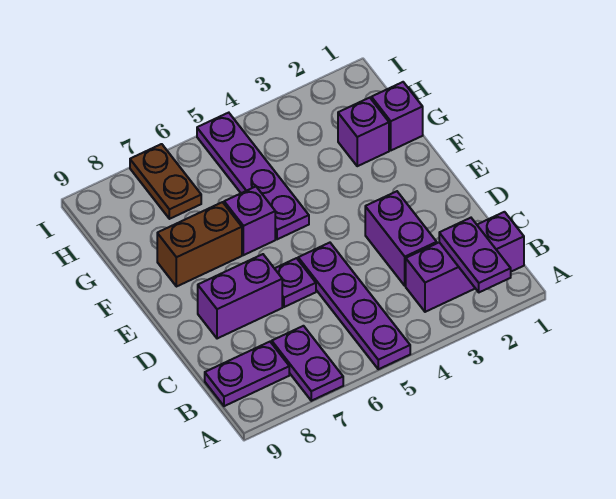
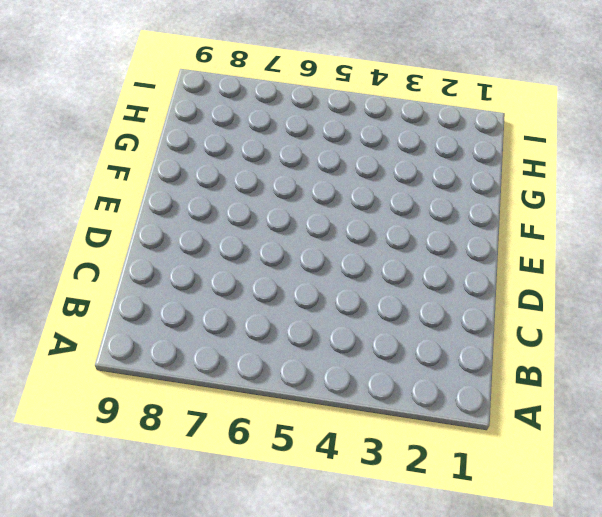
none -> purple 1x4 plate [298,243,410,369]
none -> purple 1x2 plate [272,326,343,401]
none -> purple 1x3 brick [406,212,524,312]

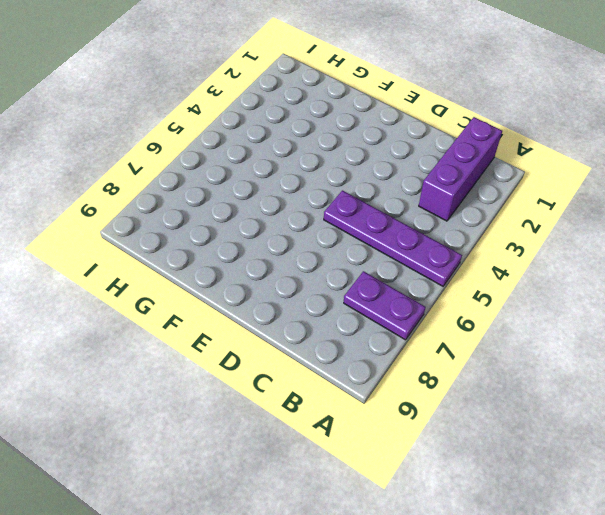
none -> purple 1x2 plate [205,342,289,406]
none -> purple 1x2 brick [365,191,437,286]
none -> purple 1x1 plate [275,258,316,307]

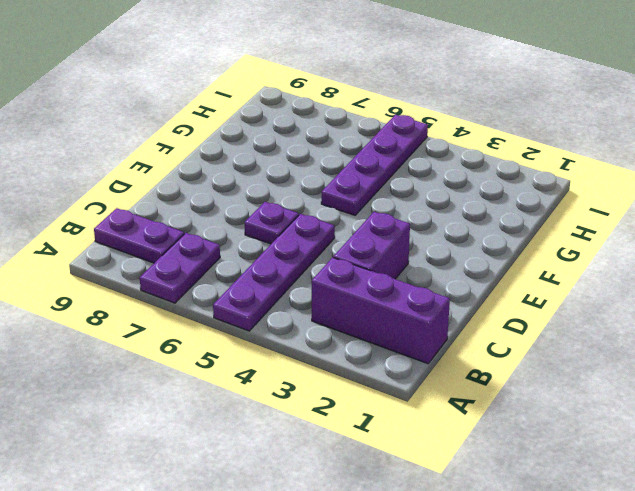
none -> purple 1x2 brick [198,254,282,339]
none -> purple 1x1 brick [224,187,275,255]
none -> brown 1x2 brick [157,202,242,287]

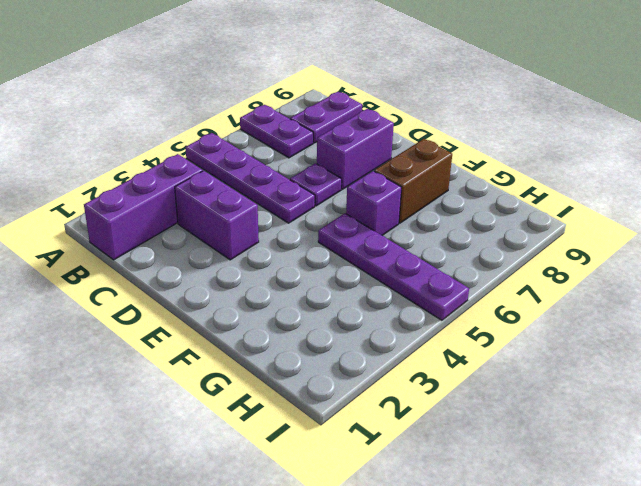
none -> purple 1x1 brick [371,82,423,150]
none -> purple 1x1 brick [338,98,389,166]
none -> brown 1x2 plate [130,144,201,219]

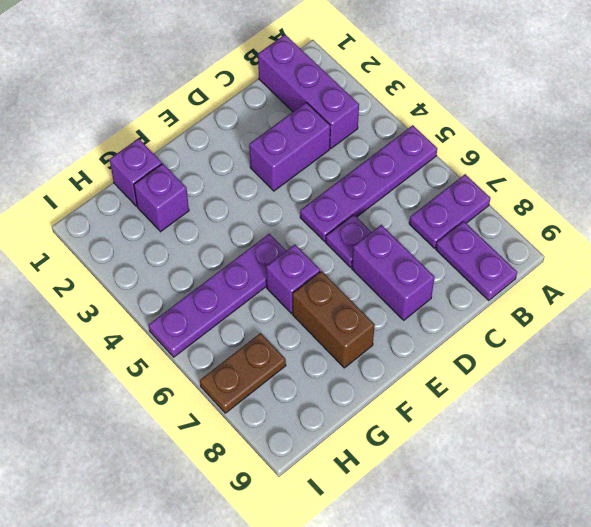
none -> purple 1x2 plate [439,218,511,292]

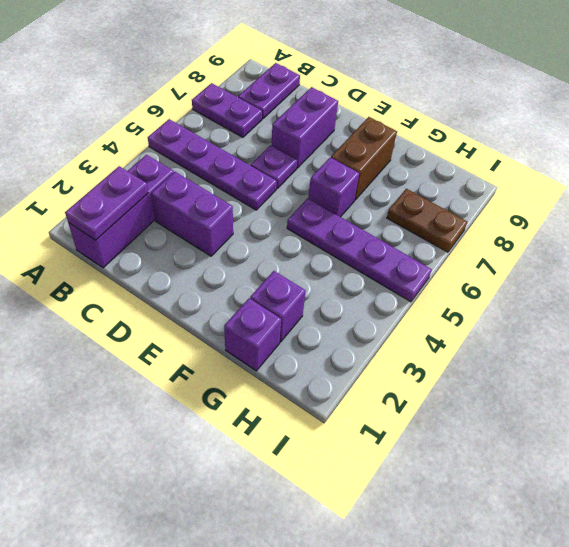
purple 1x2 plate [65,166,148,240] -> purple 1x2 plate turned to [439,218,511,292]

